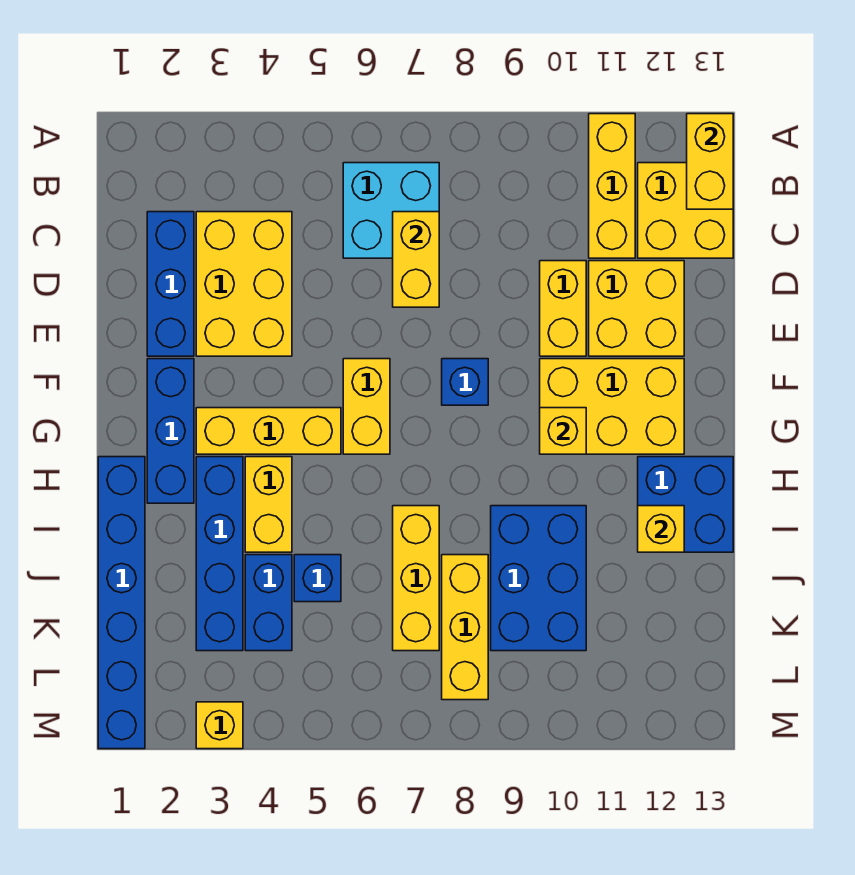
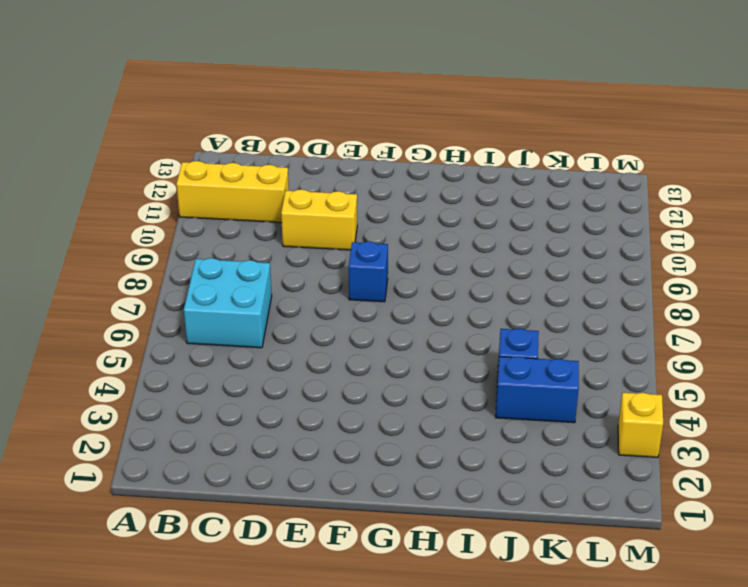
none -> yellow 2x2 brick [638,163,733,258]
none -> blue 1x3 brick [147,212,194,356]
none -> yellow 2x3 brick [196,212,292,356]

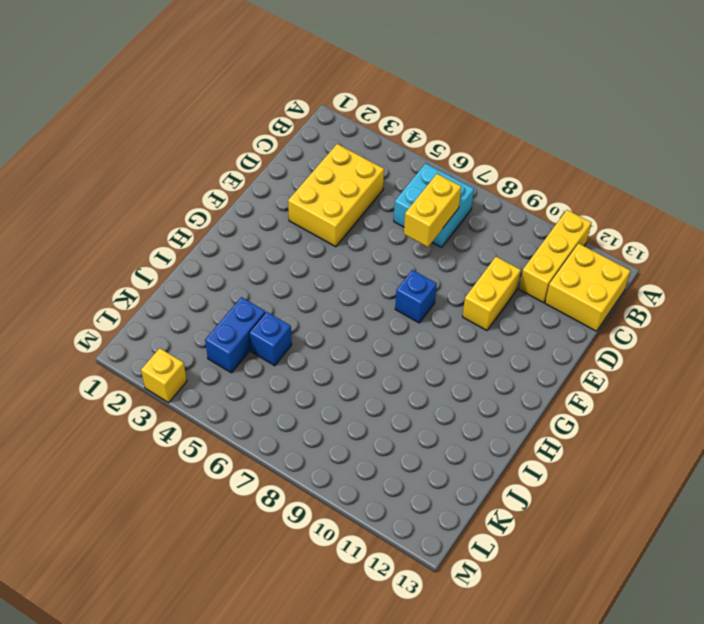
none -> blue 1x3 brick [147,212,194,356]
none -> yellow 2x2 brick [589,261,684,356]
none -> blue 1x3 brick [147,359,194,503]

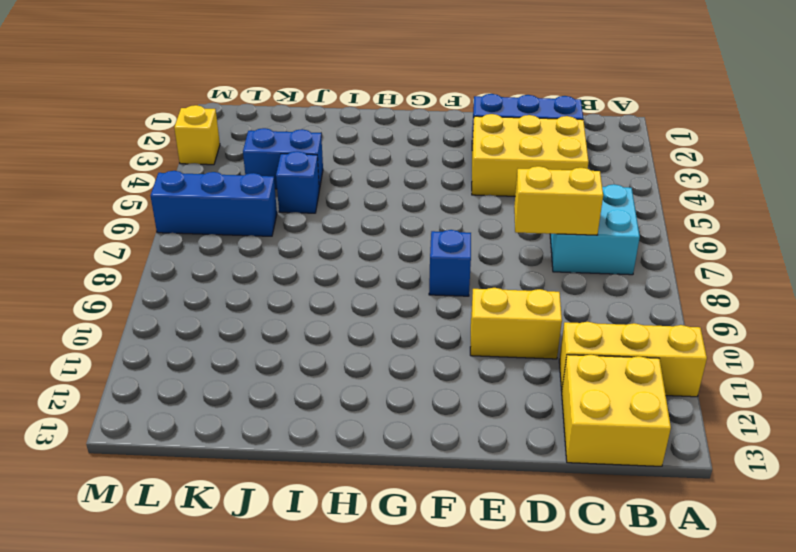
blue 1x3 brick [150,171,277,236] -> blue 1x3 brick moved to [147,359,194,503]
none -> yellow 2x2 brick [589,261,684,356]
none -> yellow 1x2 brick [343,359,390,454]
none -> yellow 2x3 brick [540,359,684,454]

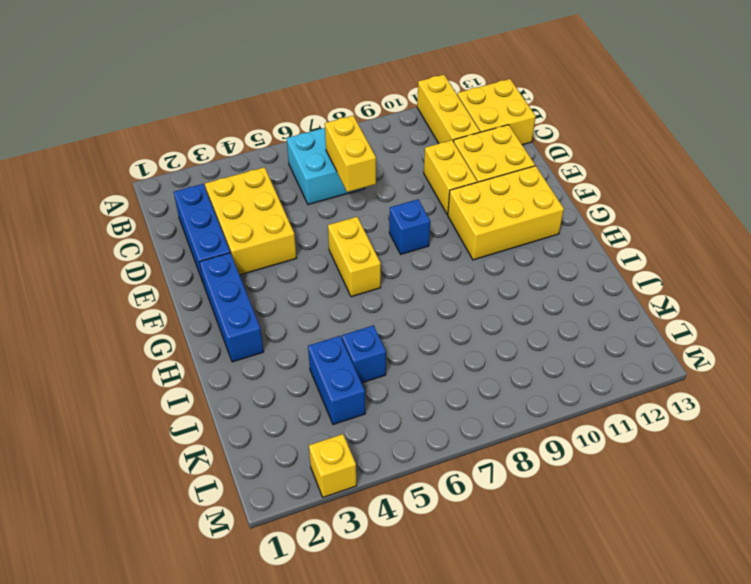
none -> yellow 1x3 brick [196,408,341,454]
none -> blue 1x6 brick [98,457,145,749]
none -> blue 1x4 brick [196,457,243,651]

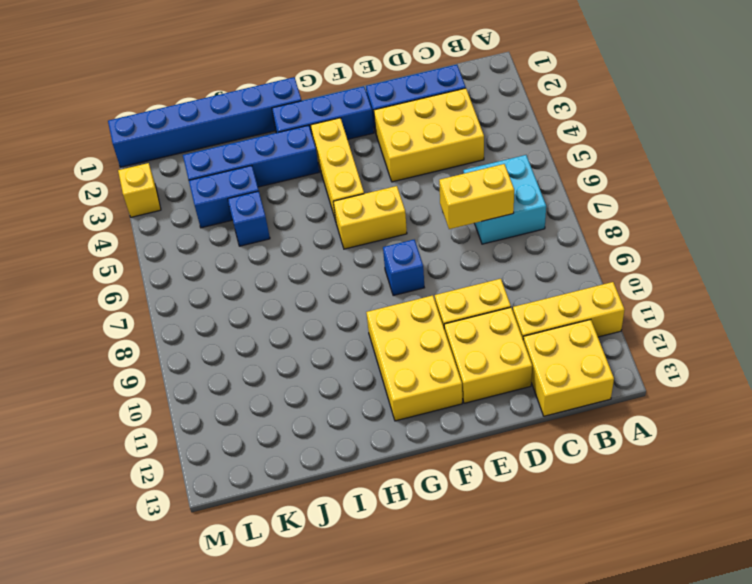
none -> yellow 1x2 brick [245,457,292,552]
none -> blue 2x2 brick [638,457,733,552]
none -> yellow 1x3 brick [393,506,439,651]

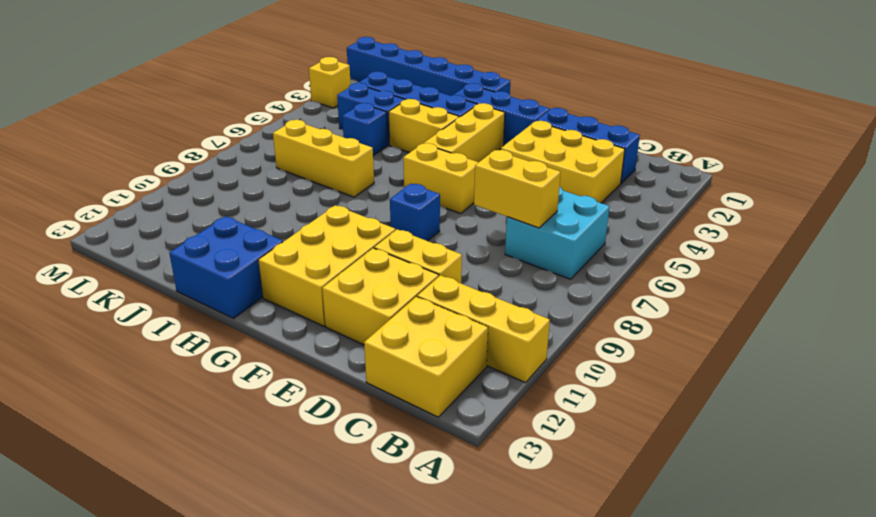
none -> blue 2x3 brick [491,506,586,651]
none -> yellow 1x3 brick [442,555,488,700]
none -> yellow 1x2 brick [687,114,733,209]

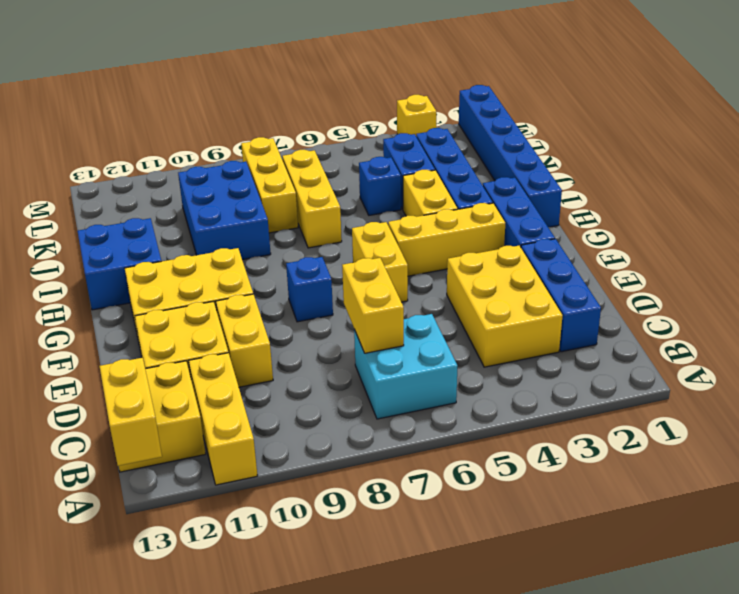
none -> yellow 1x1 brick [540,408,586,454]
none -> yellow 1x1 brick [638,506,684,552]

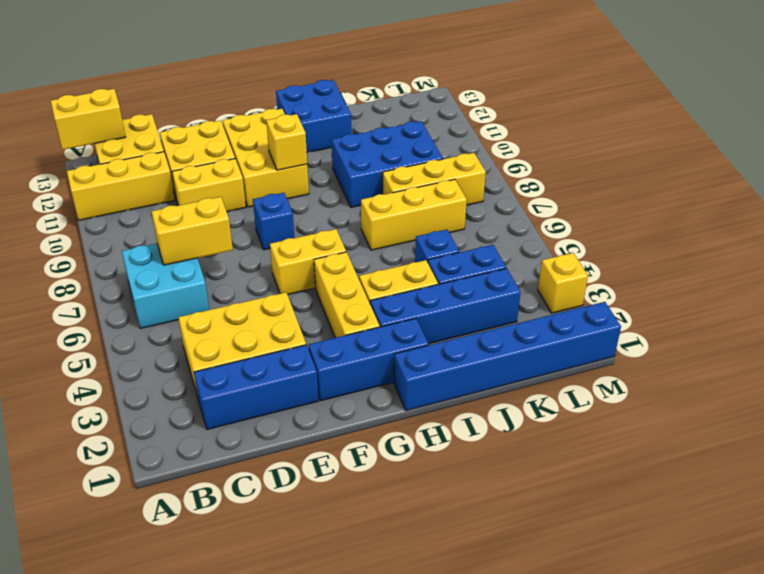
none -> yellow 1x1 brick [638,506,684,552]

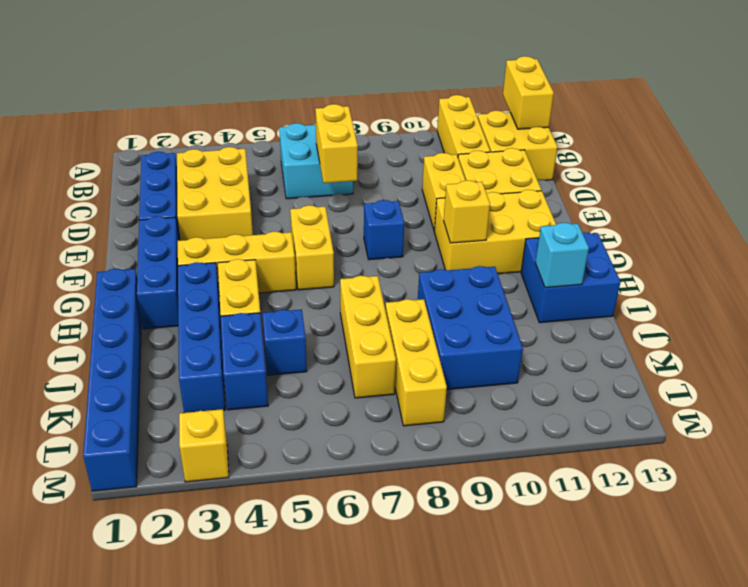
cyan 1x1 brick [535,223,589,288] -> yellow 1x1 brick [638,506,684,552]

